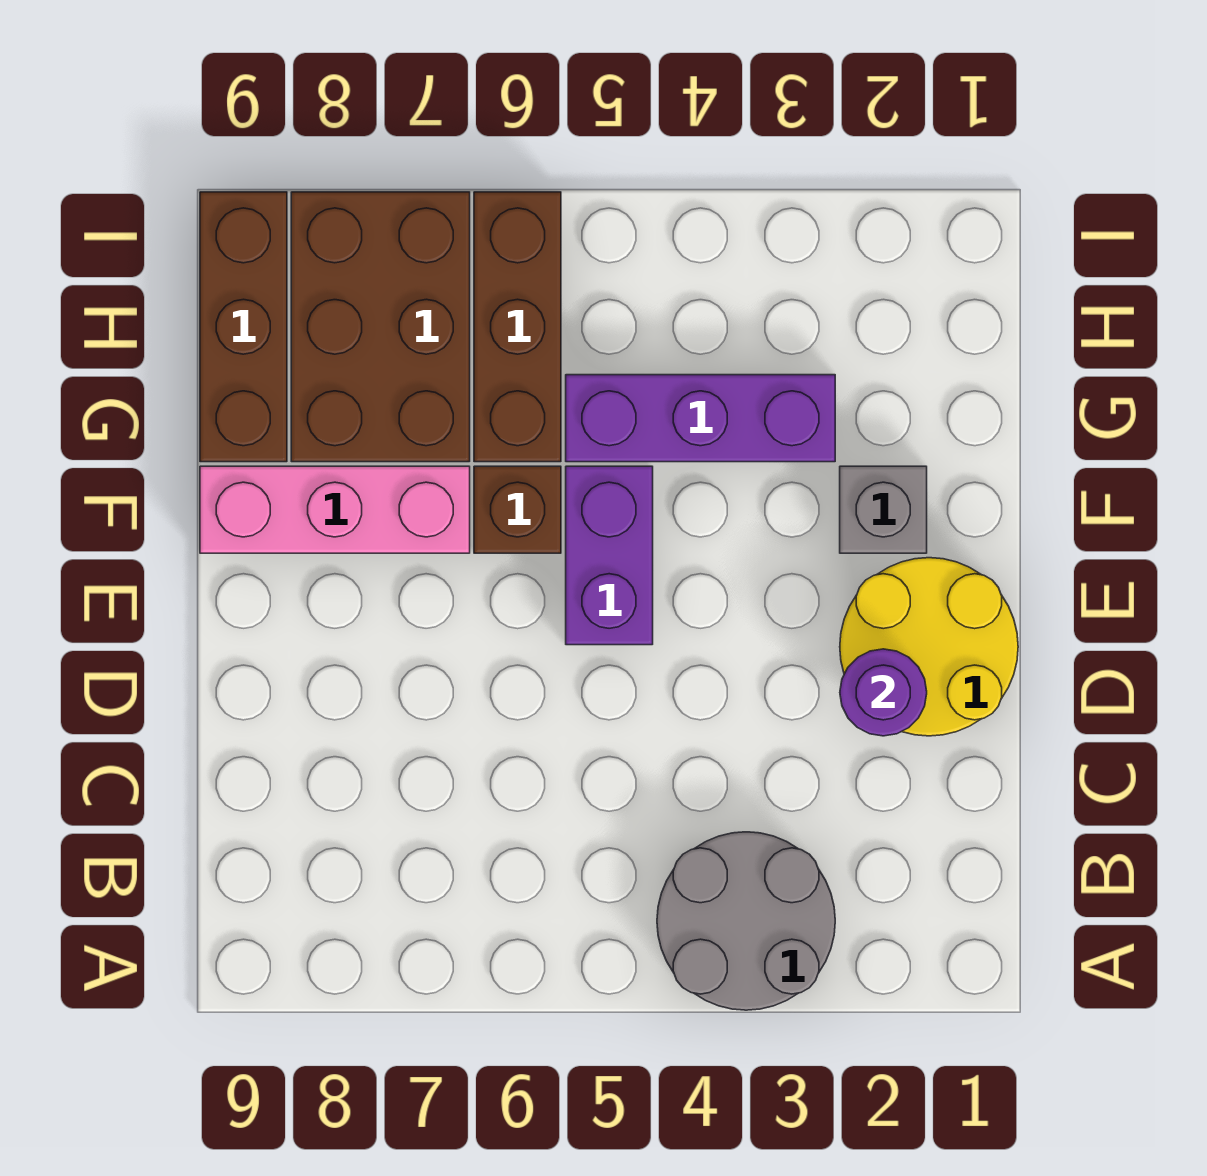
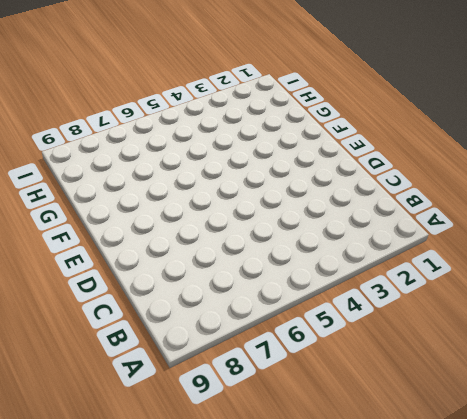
none -> grey 2x2 round brick [657,832,835,1010]
none -> yellow 2x2 round brick [840,558,1018,736]

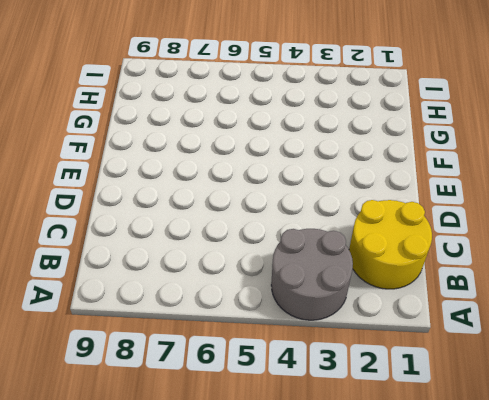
yellow 2x2 round brick [349,200,432,289] -> yellow 2x2 round brick moved to [840,558,1018,736]
none -> purple 1x2 brick [566,466,653,645]
none -> grey 1x1 brick [840,466,927,553]

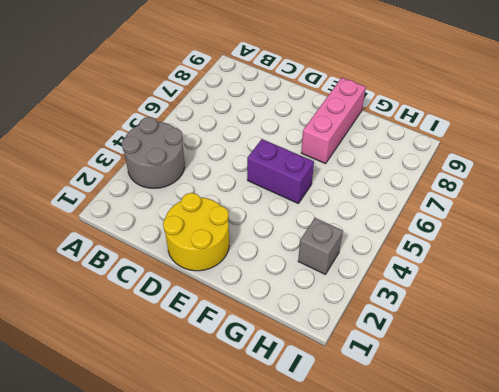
grey 1x1 brick [298,218,343,275] -> grey 1x1 brick moved to [840,466,927,553]
none -> brown 1x1 brick [474,466,561,553]
none -> purple 1x3 brick [566,375,835,462]

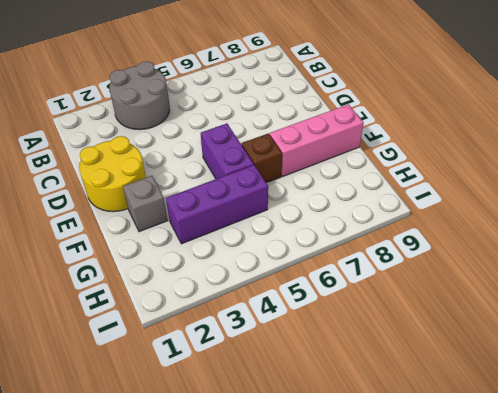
none -> brown 1x3 brick [474,192,561,462]
none -> brown 2x3 brick [291,192,470,462]

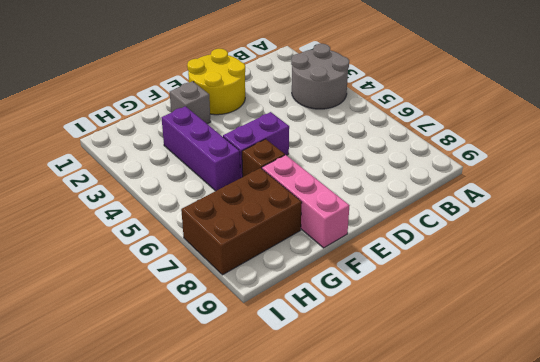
none -> brown 1x3 brick [474,192,561,462]
none -> brown 1x3 brick [200,192,287,462]

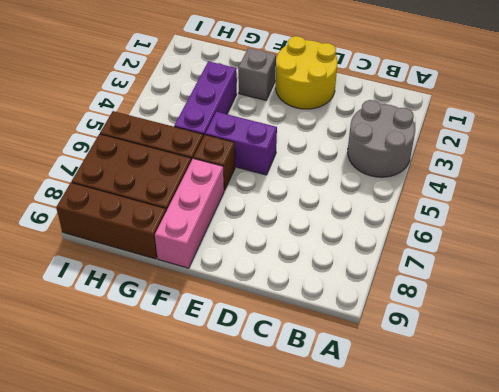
none -> purple 1x1 round brick [840,649,927,736]

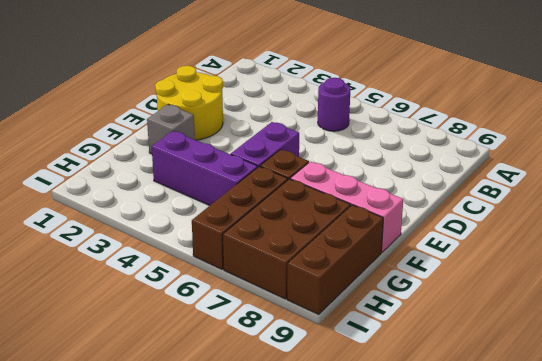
purple 1x1 round brick [318,78,350,131] -> purple 1x1 round brick moved to [840,649,927,736]
none -> grey 2x2 round brick [657,832,835,1010]

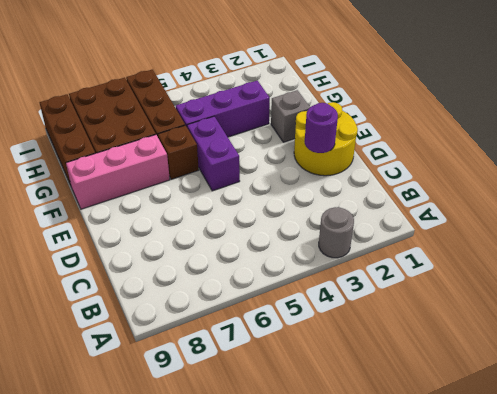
grey 1x1 round brick [319,207,354,258] -> grey 2x2 round brick [657,832,835,1010]

